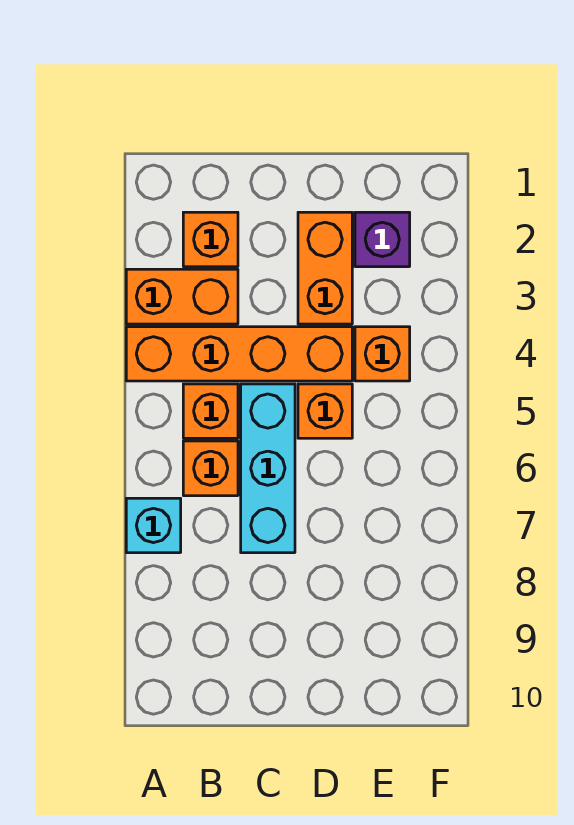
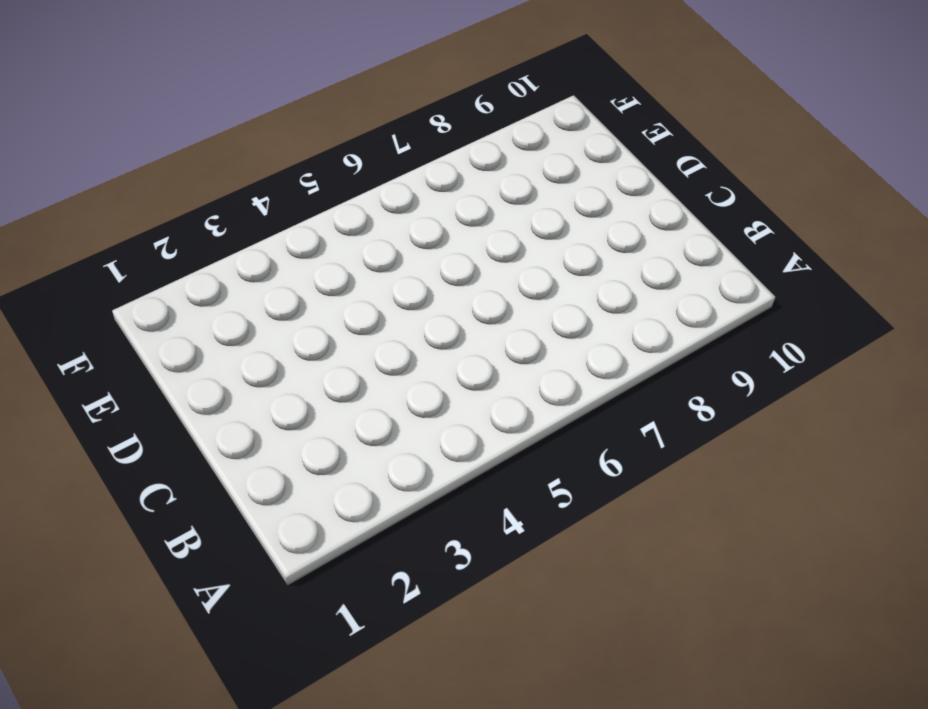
none -> orange 1x2 brick [126,269,238,324]
none -> orange 1x4 brick [126,327,352,381]

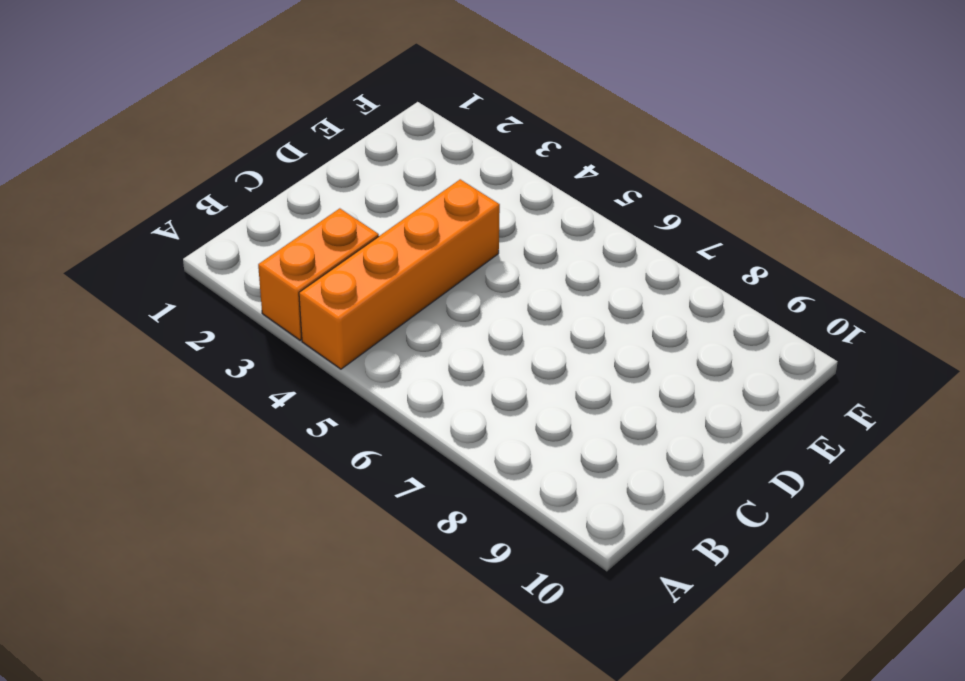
none -> cyan 1x1 brick [126,498,181,553]
none -> orange 1x1 brick [183,212,238,267]

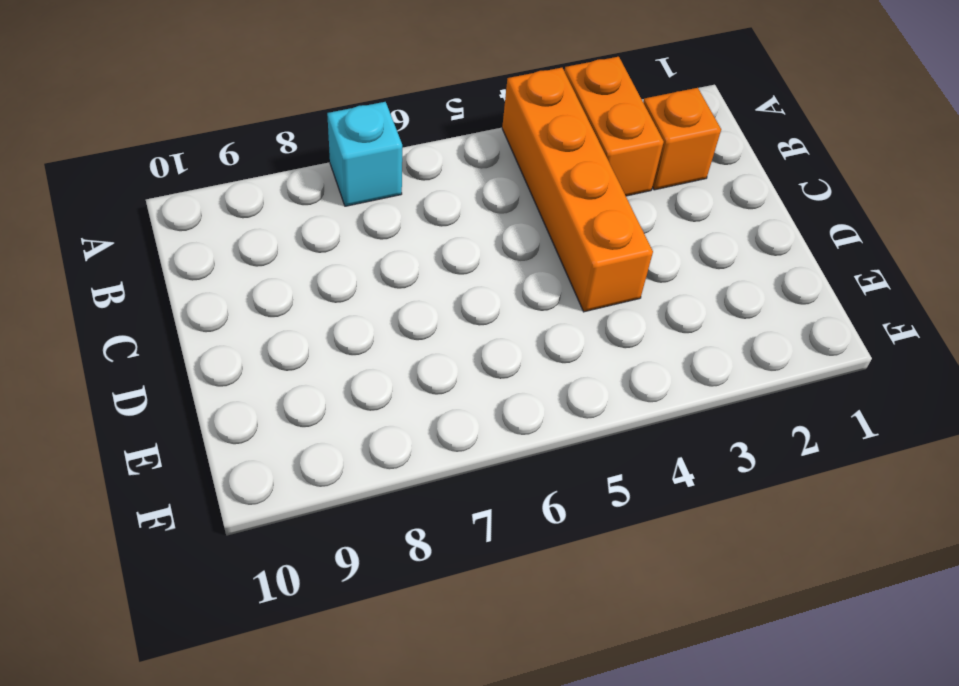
none -> orange 1x1 brick [183,384,238,438]
none -> orange 1x1 brick [183,441,238,496]

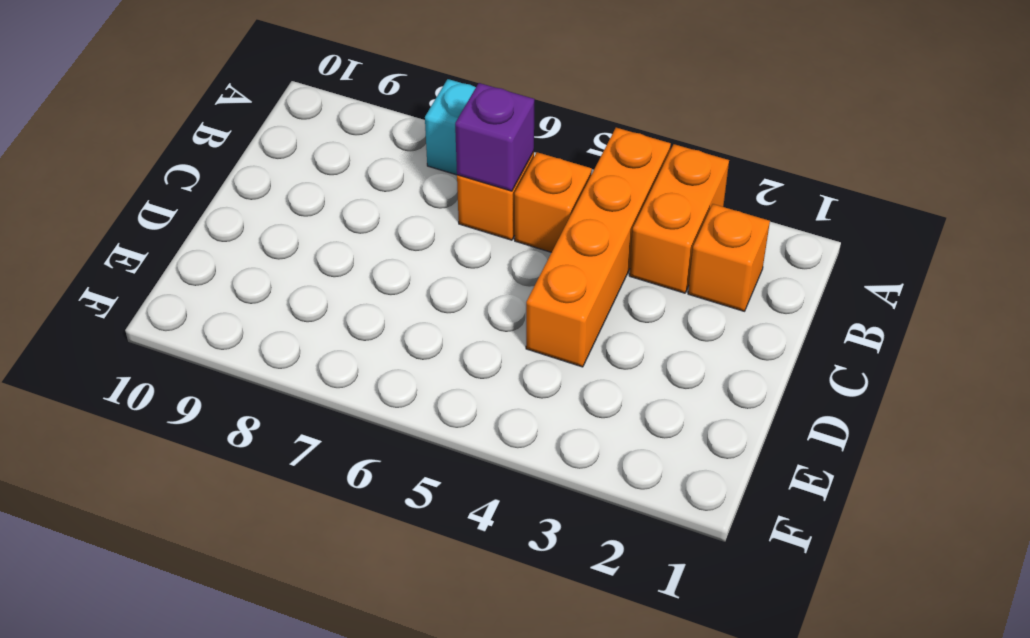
purple 1x1 brick [455,83,534,191] -> purple 1x1 brick moved to [355,212,410,267]
none -> cyan 1x3 brick [241,384,295,553]
none -> orange 1x2 brick [298,212,352,324]

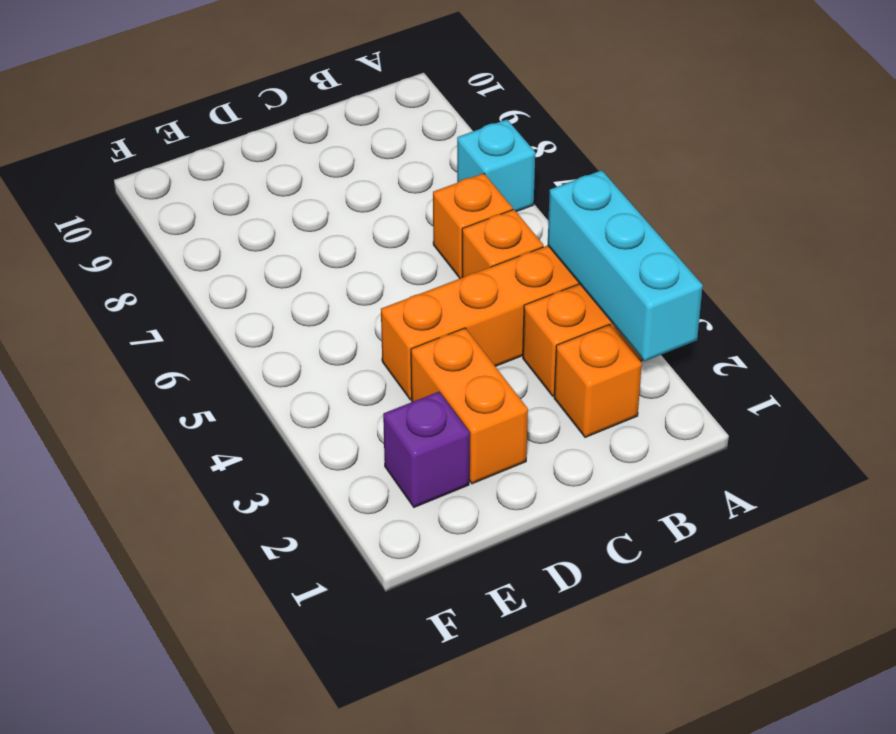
cyan 1x3 brick [548,170,703,361] -> cyan 1x3 brick moved to [241,384,295,553]
none -> orange 1x1 brick [298,384,352,438]
none -> orange 1x1 brick [355,327,410,381]

